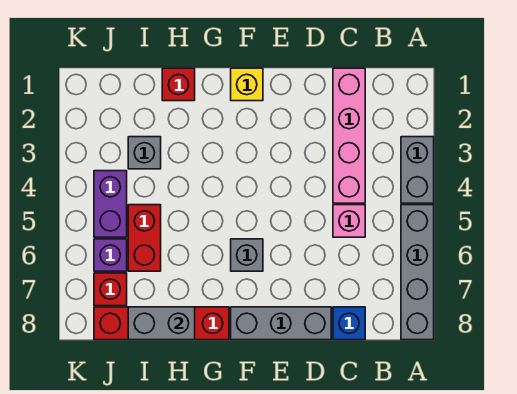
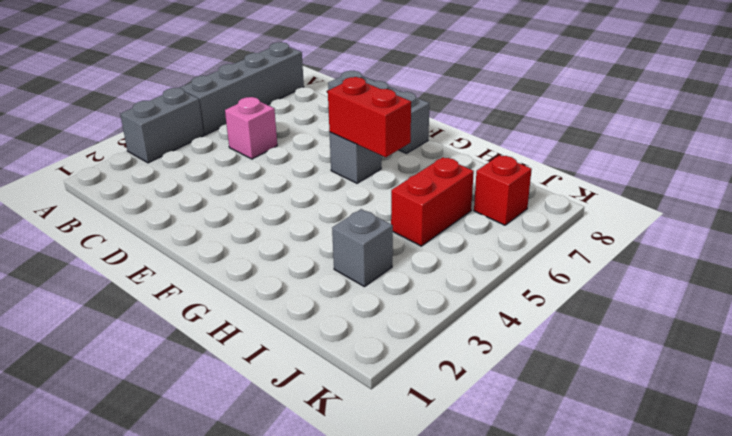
red 1x2 brick [328,77,411,157] -> none
none -> pink 1x4 brick [333,68,365,203]
none -> blue 1x1 brick [333,307,365,340]
none -> yellow 1x1 brick [231,68,263,101]

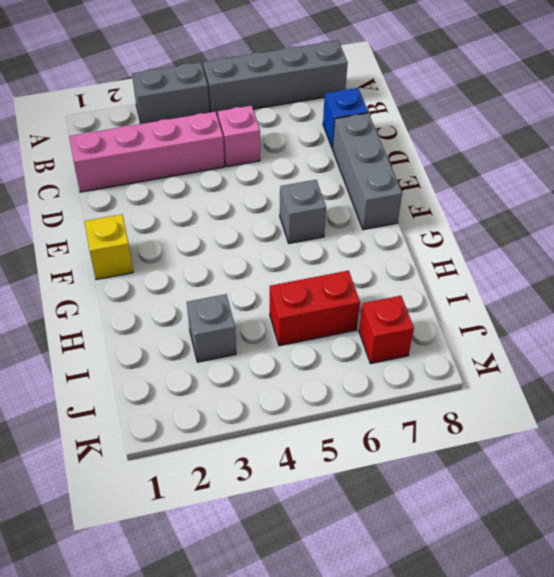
none -> red 1x4 brick [94,307,229,340]
none -> red 1x1 brick [162,68,195,101]
none -> purple 1x2 brick [94,171,127,237]

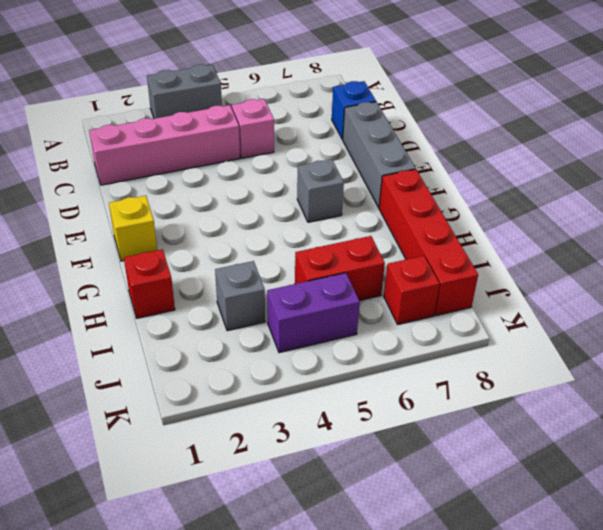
none -> grey 1x4 brick [401,205,434,340]
none -> purple 1x1 brick [94,239,127,271]
none -> grey 1x2 brick [128,307,195,340]

